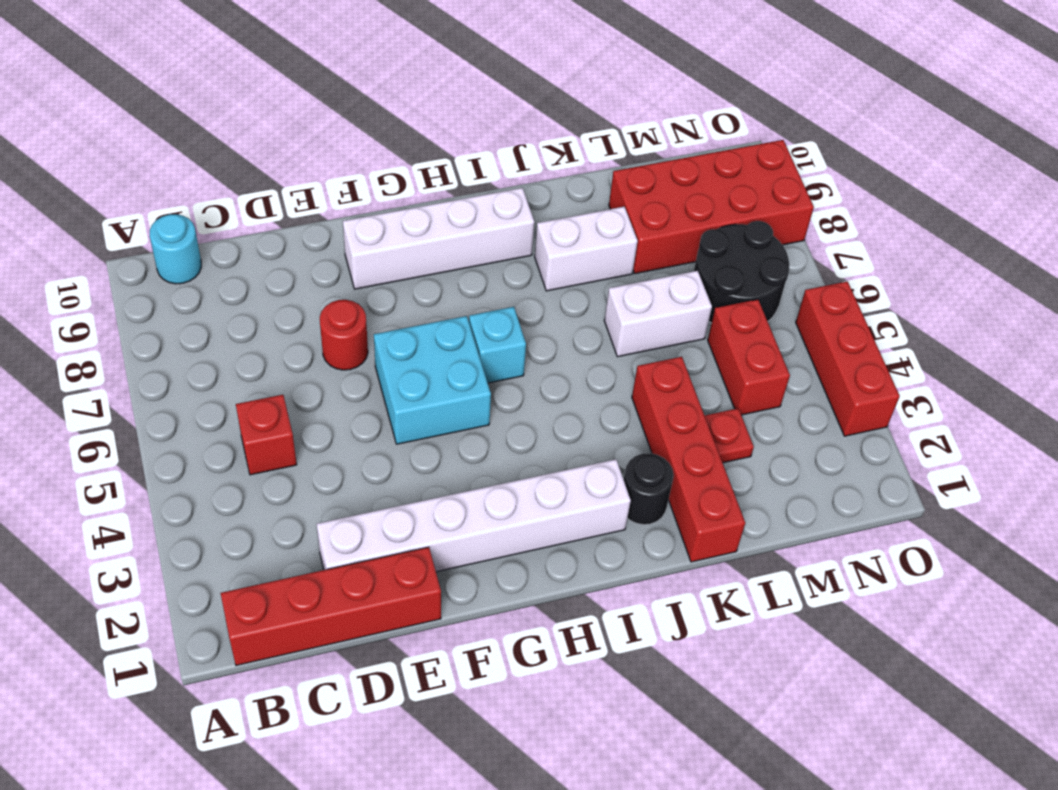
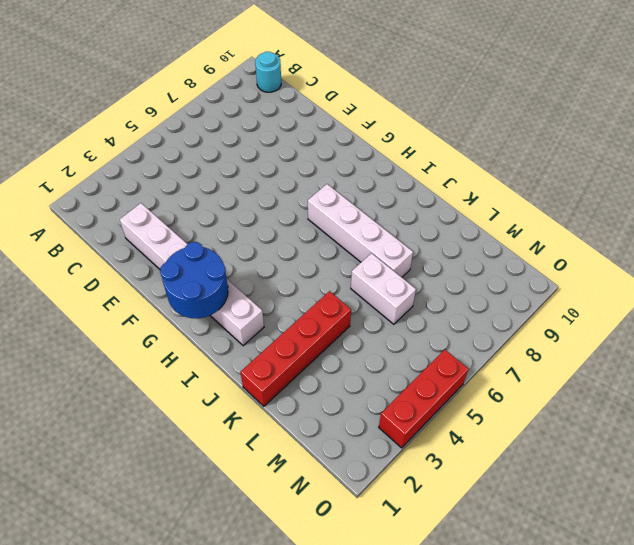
blue 2x2 round brick [160,242,228,318] -> none
white 1x4 brick [308,184,413,277] -> white 1x4 brick moved to [343,188,534,289]
none -> red 1x4 brick [221,547,441,665]
none -> red 1x1 brick [236,395,297,475]
none -> red 1x1 round brick [320,300,368,370]

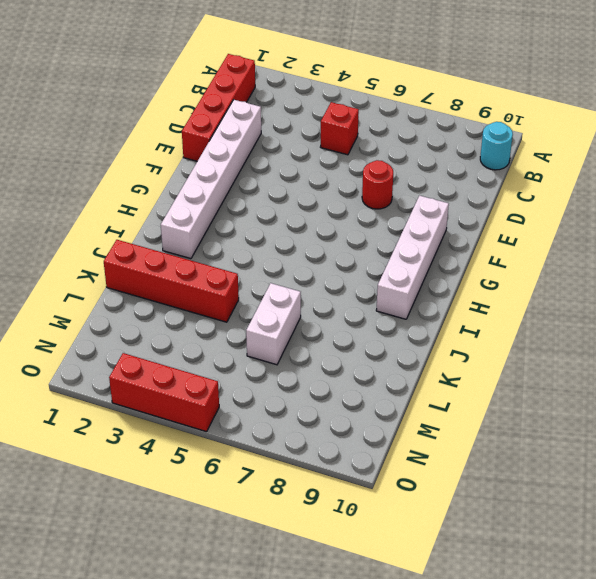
none -> cyan 2x2 brick [374,316,491,444]
none -> cyan 1x1 brick [469,307,526,383]
none -> black 1x1 round brick [624,453,674,525]

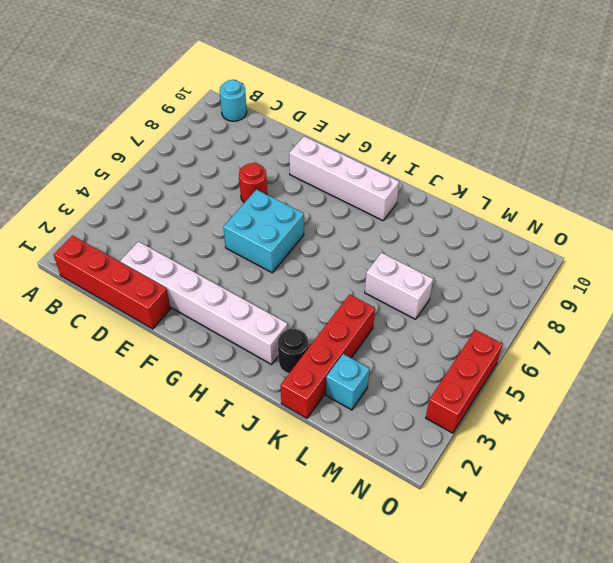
cyan 1x1 brick [326,354,369,410] -> cyan 1x1 brick moved to [469,307,526,383]
none -> red 1x1 brick [236,395,297,475]
none -> white 1x2 brick [535,207,638,291]
none -> red 1x1 plate [705,408,754,463]

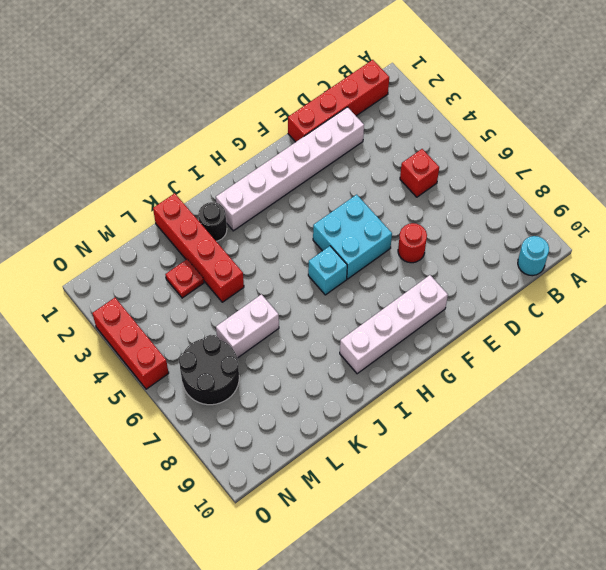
none -> white 1x2 brick [535,207,638,291]
none -> red 2x4 brick [609,140,814,274]
none -> red 1x2 brick [708,299,790,415]

